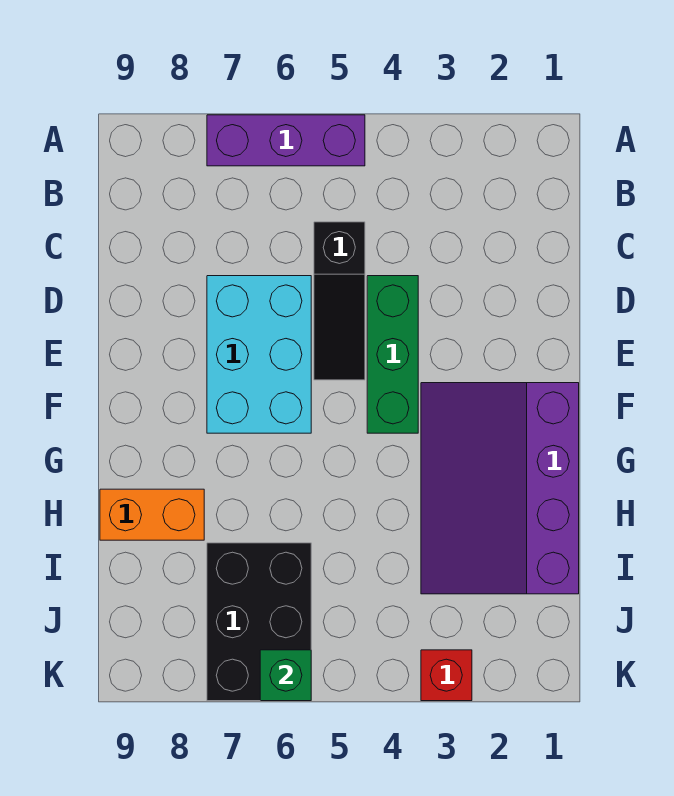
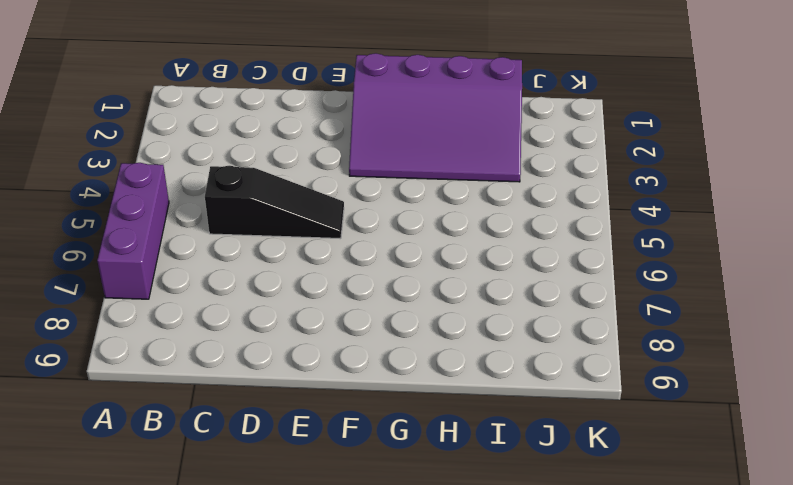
none -> green 1x3 brick [367,276,418,433]
none -> cyan 2x3 brick [207,276,311,433]

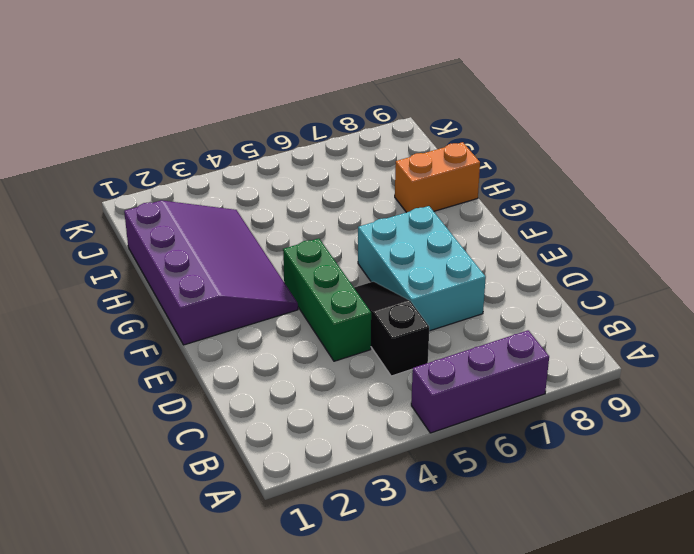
none -> black 2x3 brick [207,543,311,701]
none -> red 1x1 brick [421,650,472,701]

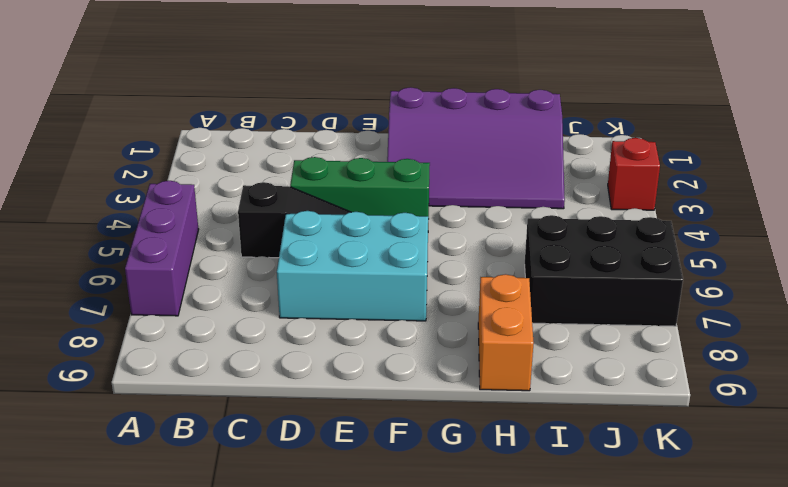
none -> green 1x1 brick [260,650,311,701]

